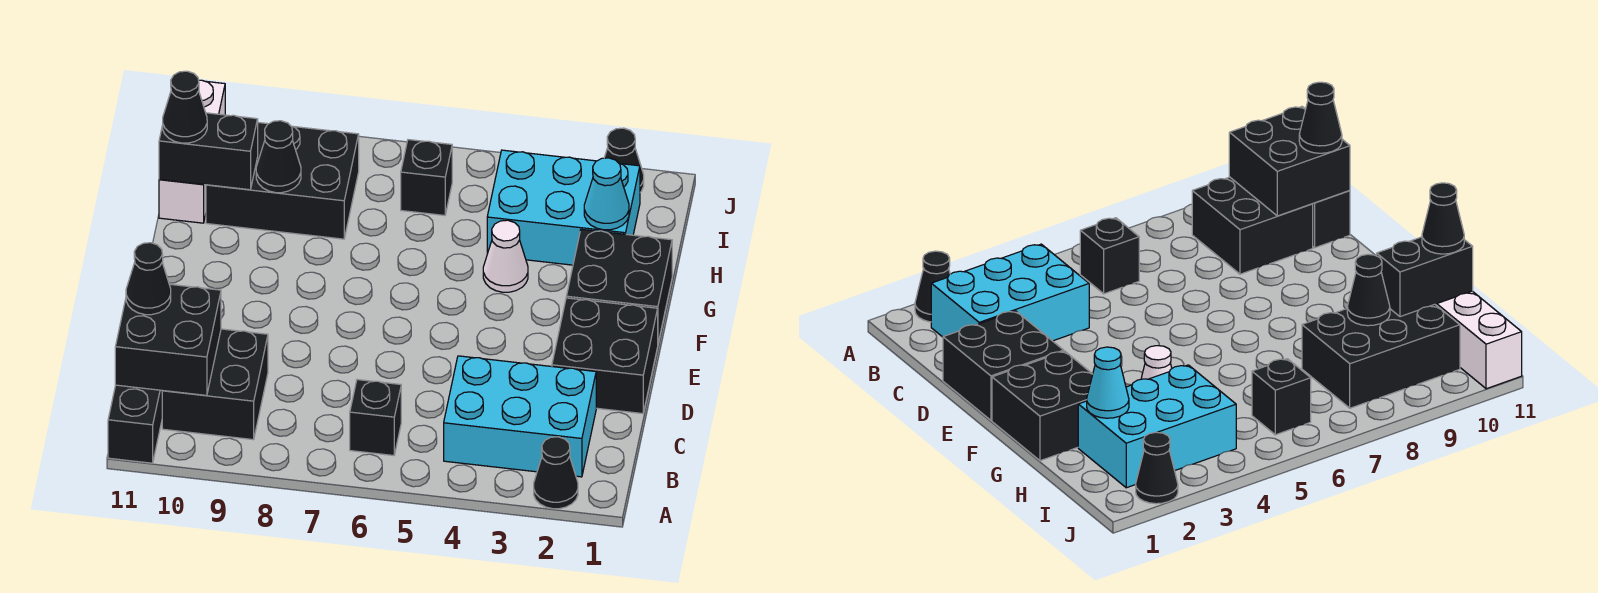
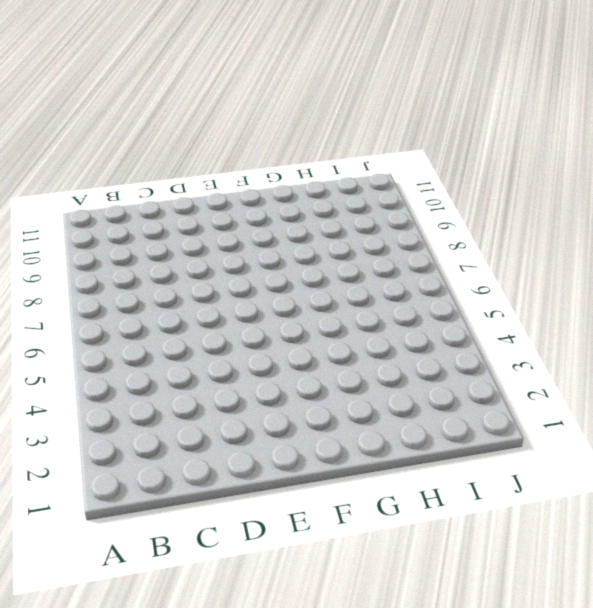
none -> black 1x1 cone [534,437,578,509]
none -> black 1x3 brick [108,385,162,463]
none -> cyan 2x3 brick [444,356,596,477]

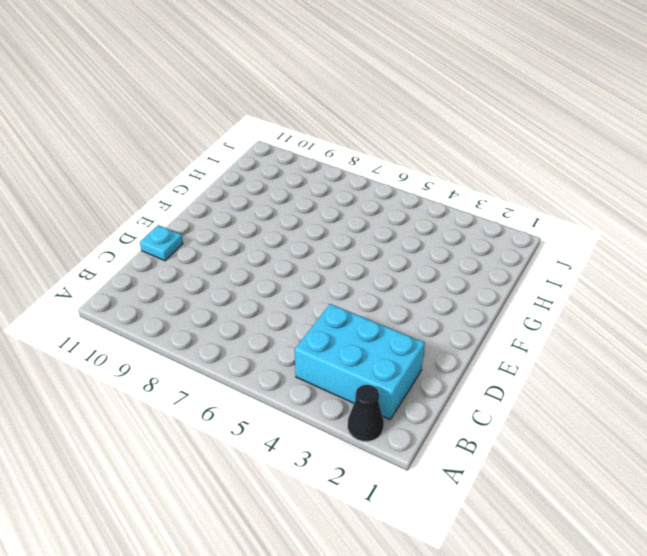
cyan 1x1 plate [140,225,183,261] -> none
none -> black 1x3 brick [108,385,162,463]
none -> black 1x1 brick [350,380,401,456]
none -> black 2x2 brick [162,329,268,440]

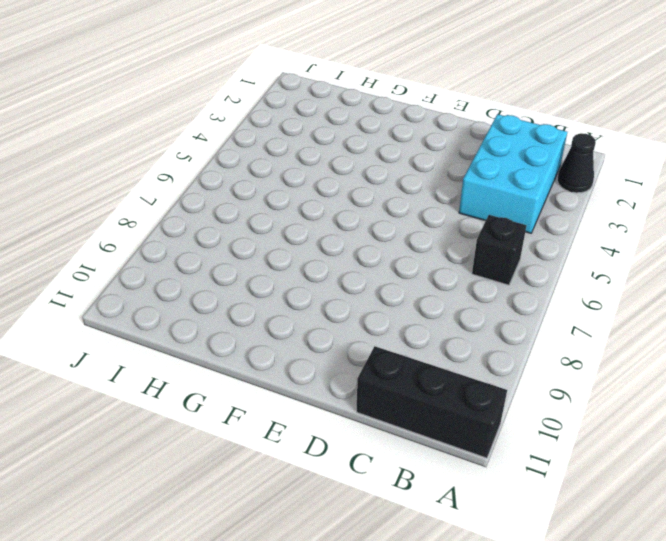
none -> black 2x2 brick [162,329,268,440]
none -> black 2x2 brick [552,298,658,414]
none -> black 2x2 brick [566,229,672,343]

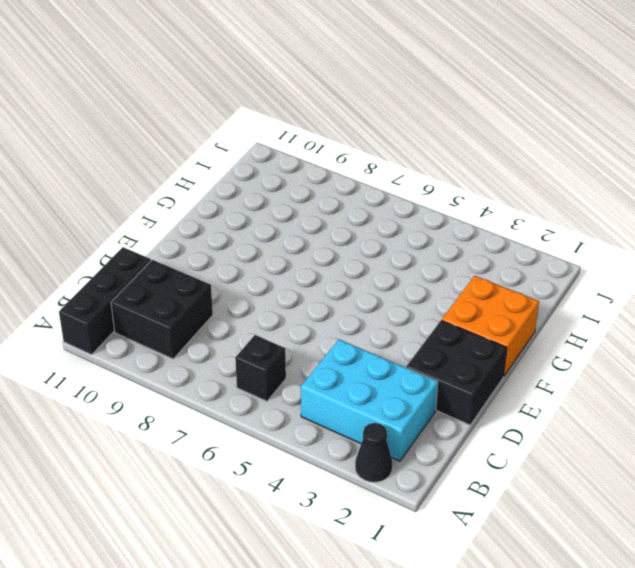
orange 2x2 brick [442,276,539,376] -> black 2x2 brick [566,229,672,343]
none -> white 1x1 cone [483,220,528,292]
none -> cyan 2x3 brick [487,150,640,265]
none -> black 2x3 brick [206,123,359,239]

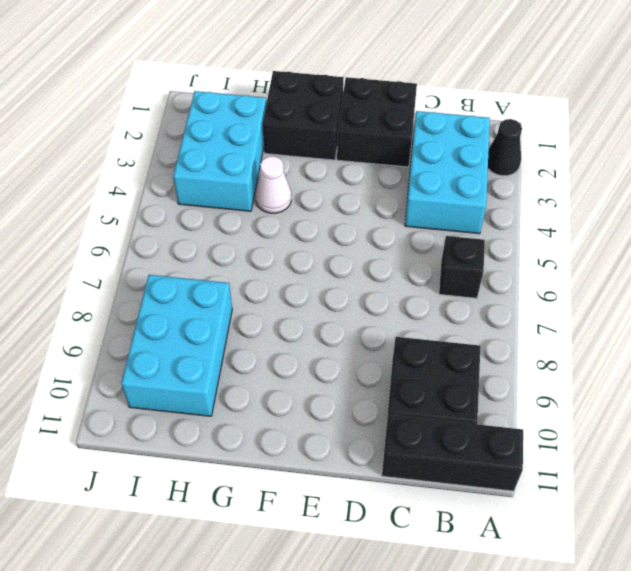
cyan 2x3 brick [121,275,232,416] -> black 2x3 brick [206,123,359,239]
none -> white 1x3 brick [159,80,225,223]
none -> black 1x1 brick [401,140,452,215]
none -> black 1x1 cone [604,128,644,192]

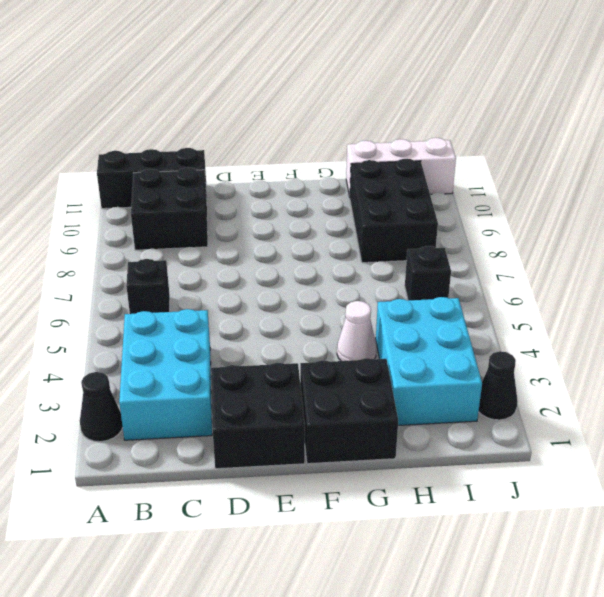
none -> black 2x2 brick [115,284,221,395]
none -> cyan 1x1 cone [584,158,629,230]
none -> black 1x1 cone [256,121,301,193]

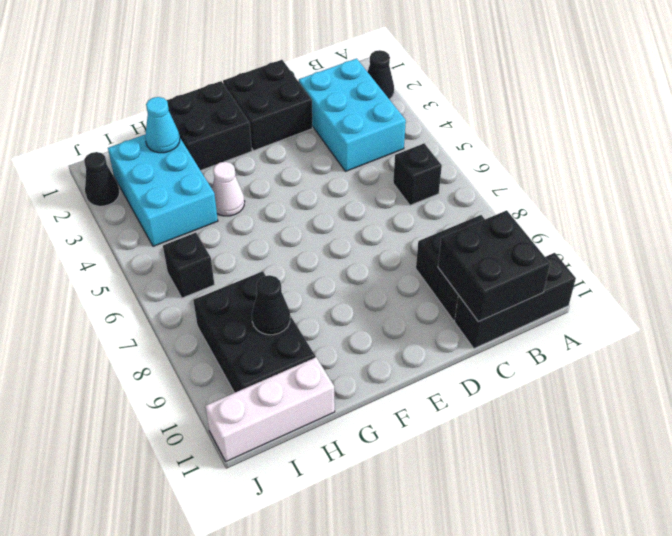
none -> black 1x2 brick [159,113,258,190]
none -> black 1x1 cone [126,243,171,315]
none -> black 1x1 cone [163,71,207,143]

